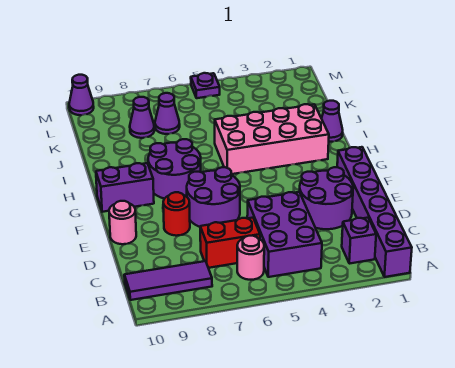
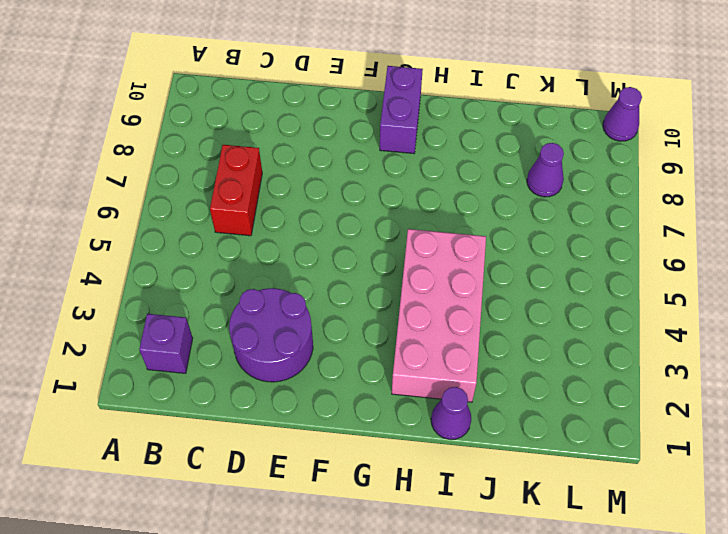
none -> purple 1x6 brick [337,147,412,277]
none -> purple 2x3 brick [247,192,322,277]
none -> pink 1x1 round brick [237,236,264,280]

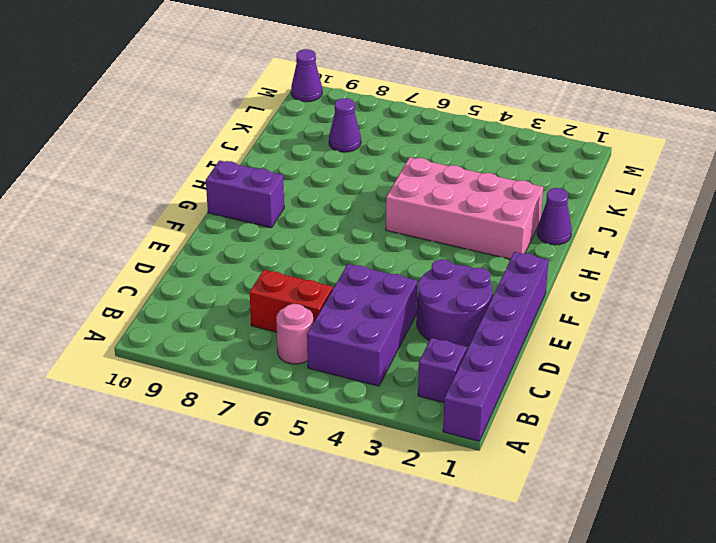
none -> purple 1x3 tile [124,261,212,300]
none -> purple 2x2 round brick [187,167,240,227]
none -> red 1x1 round brick [163,192,190,236]

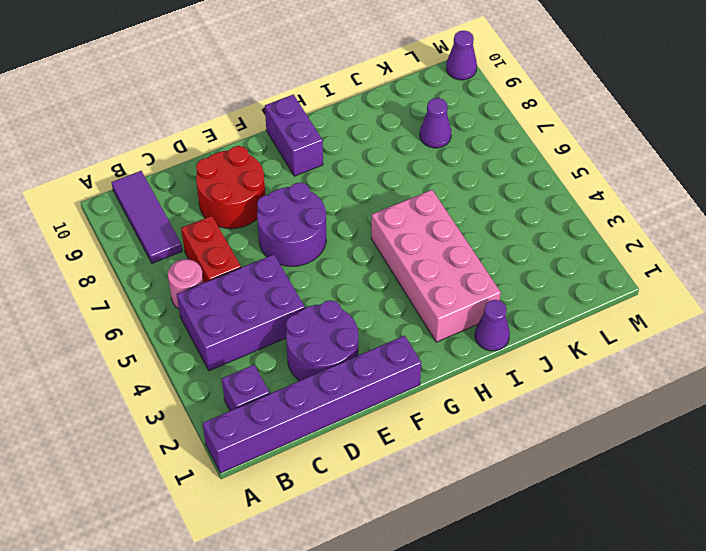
red 2x2 round brick [196,146,265,229] -> red 1x1 round brick [163,192,190,236]
none -> pink 1x1 round brick [109,201,136,244]
none -> purple 2x2 round brick [148,139,201,199]
none -> purple 1x1 cone [155,93,180,134]

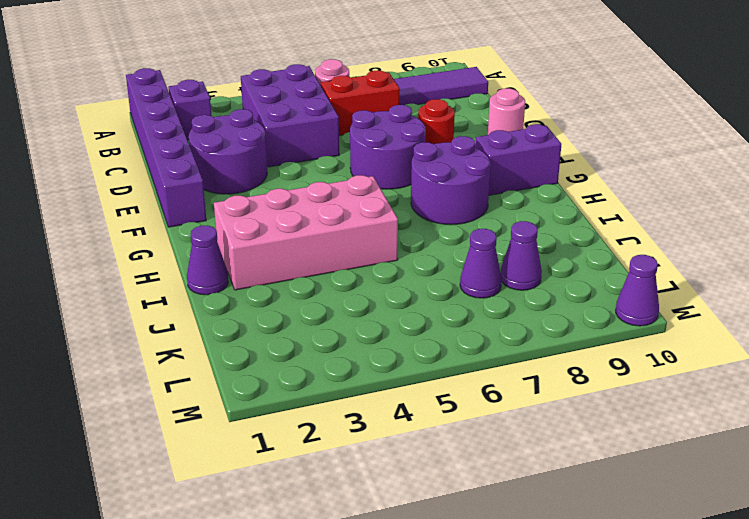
none -> purple 1x1 plate [191,73,220,98]

